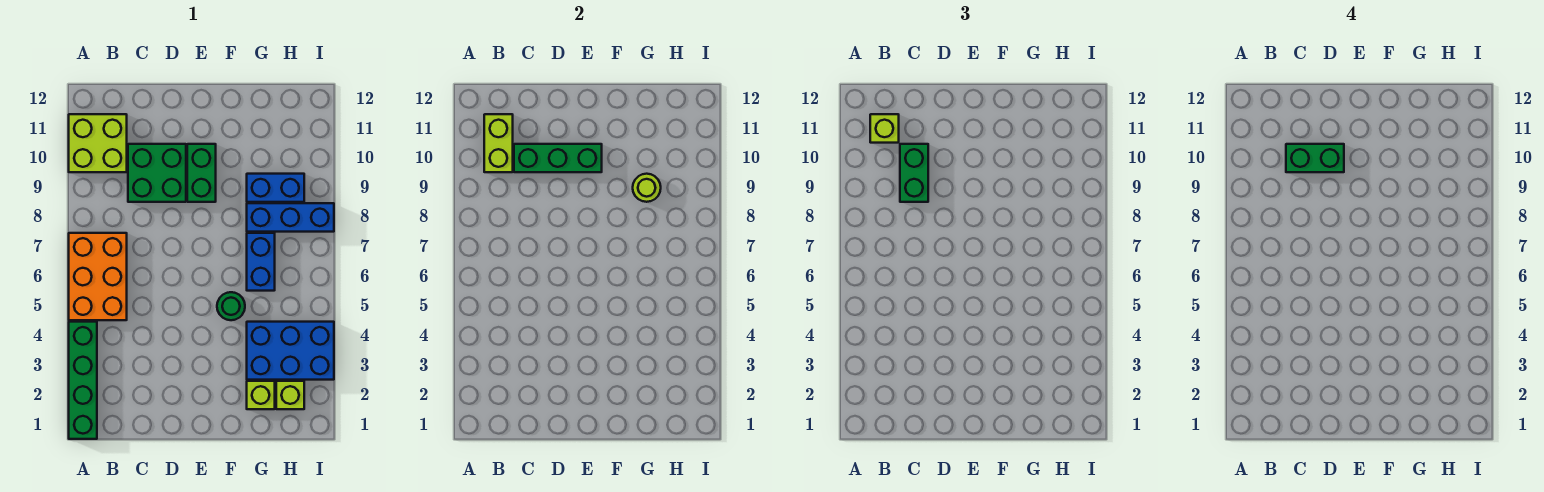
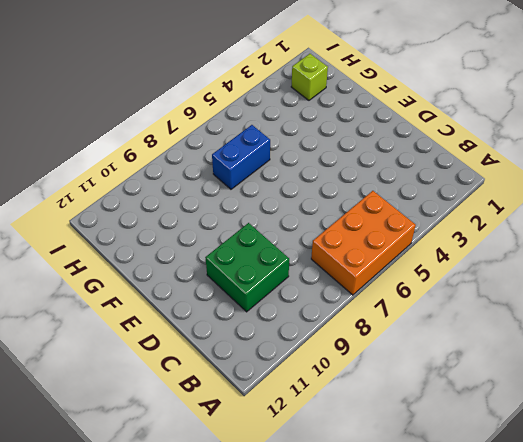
none -> green 1x4 brick [69,322,97,439]
none -> lime 2x2 brick [69,114,127,172]
none -> green 1x2 brick [187,144,216,202]

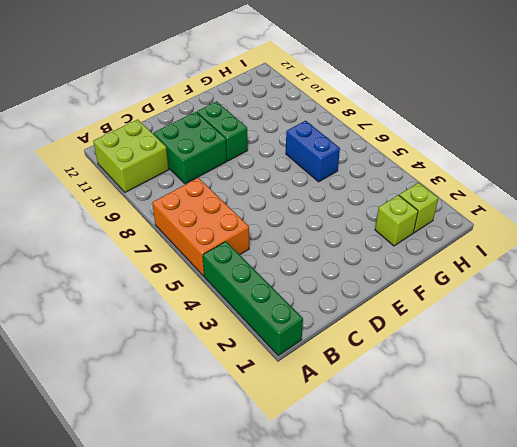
none -> green 1x1 round brick [217,292,245,320]
none -> blue 2x3 brick [247,322,334,380]
none -> blue 1x3 brick [247,203,334,232]

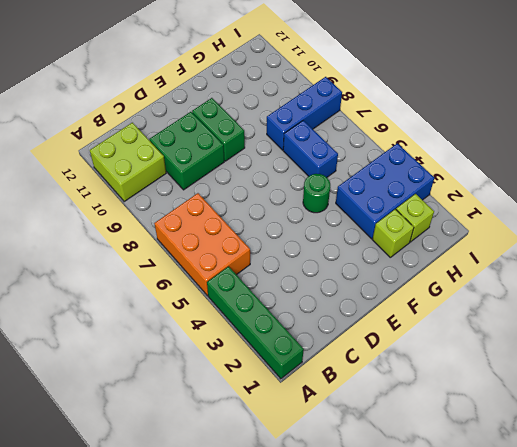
none -> blue 1x2 brick [247,174,304,202]
none -> lime 1x2 brick [484,114,513,172]
none -> green 1x3 brick [514,144,602,172]

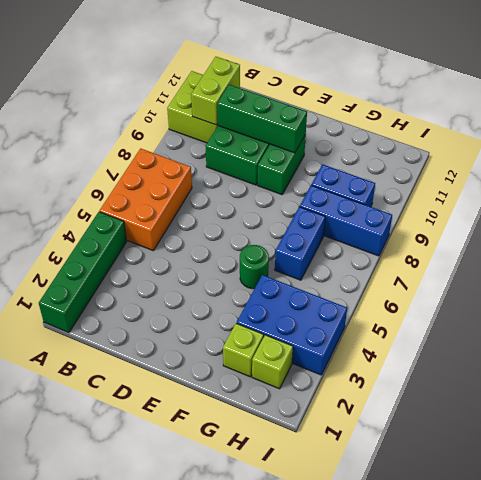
none -> lime 1x1 round brick [633,174,661,202]
none -> lime 1x1 brick [870,114,899,143]
none -> green 1x2 brick [900,144,928,202]

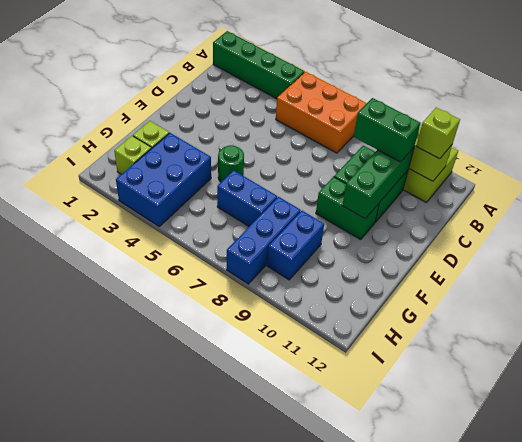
none -> lime 1x1 round brick [633,174,661,202]
none -> green 1x2 brick [1286,144,1344,172]

